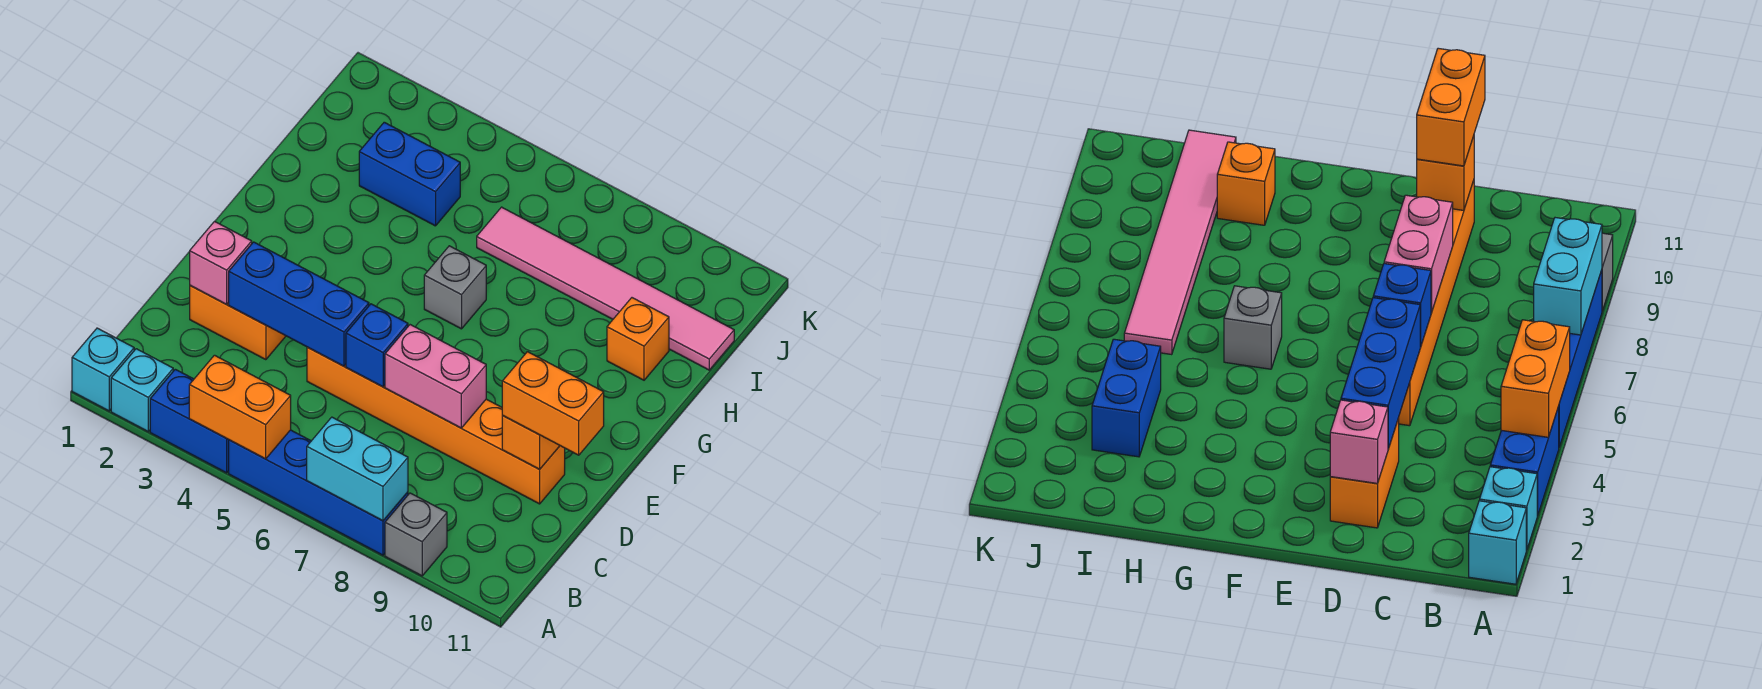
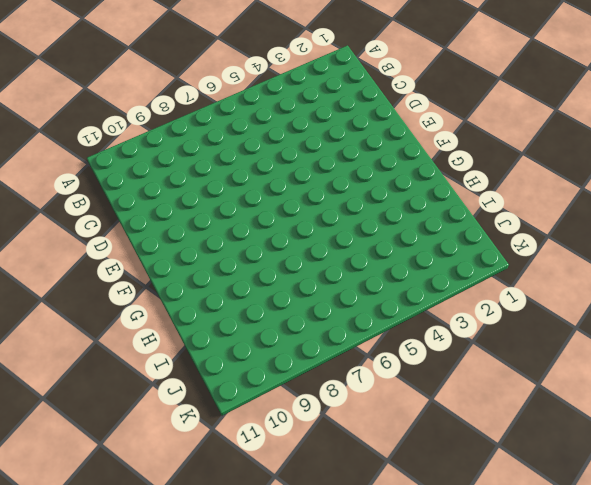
none -> cyan 1x1 brick [72,328,134,411]
none -> cyan 1x1 brick [111,349,173,432]
none -> blue 1x2 brick [150,369,229,473]

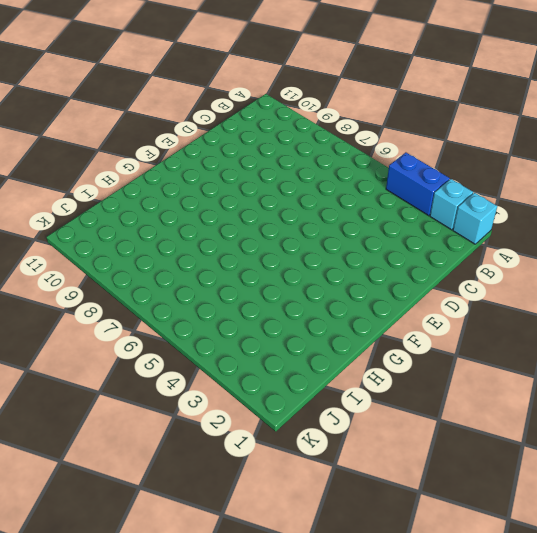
none -> blue 1x4 brick [229,430,408,555]
none -> grey 1x1 brick [385,493,447,576]
none -> orange 1x2 brick [190,285,286,360]

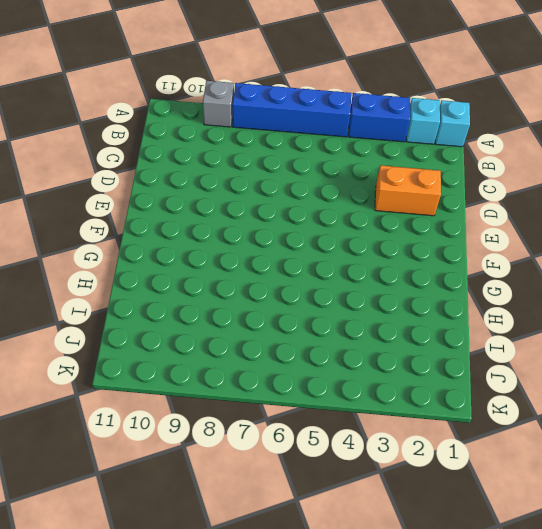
none -> orange 1x6 brick [307,347,565,504]
none -> grey 1x1 brick [424,246,486,329]
none -> orange 1x1 brick [607,298,669,380]

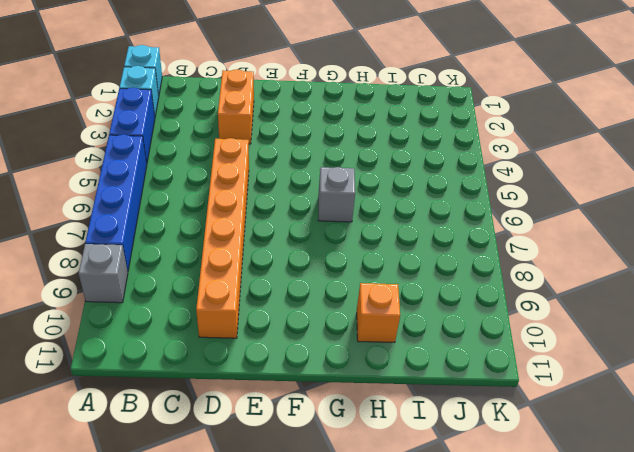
none -> blue 1x2 brick [359,122,460,226]
none -> pink 1x6 tile [477,207,734,370]
none -> orange 1x2 brick [189,355,291,459]

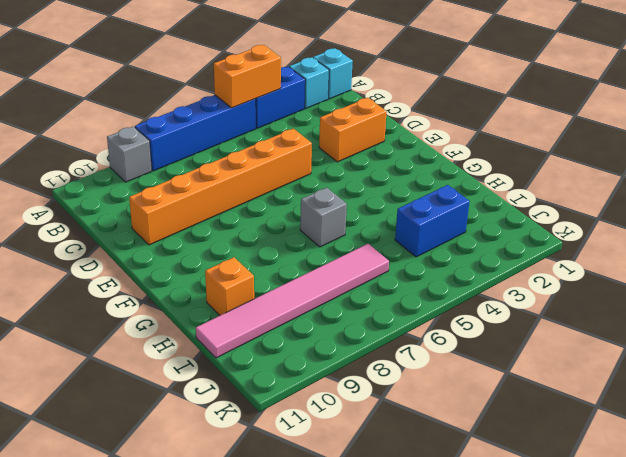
none -> cyan 1x2 brick [307,417,408,521]
none -> pink 1x1 brick [190,221,252,304]
none -> blue 1x3 brick [229,242,369,366]

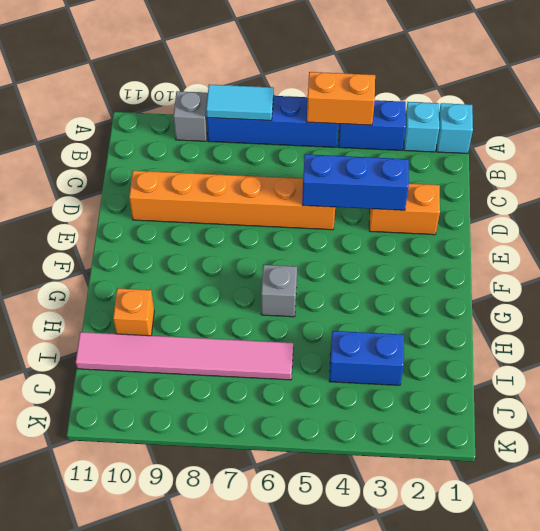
cyan 1x2 tile [206,85,274,121] -> cyan 1x2 brick [307,417,408,521]
none -> pink 1x1 brick [190,221,252,304]
none -> blue 1x1 brick [346,304,408,387]
none -> pink 1x2 brick [385,325,486,428]

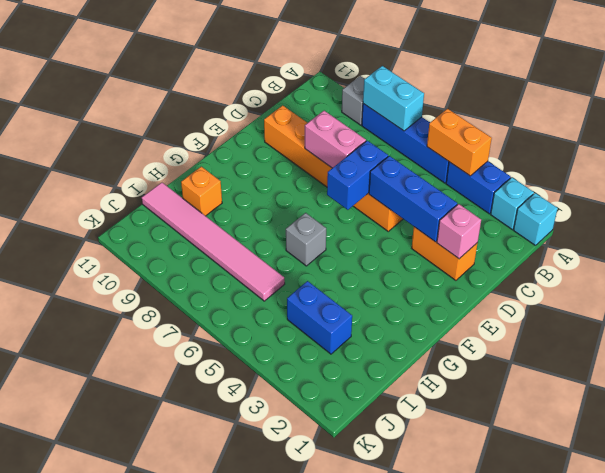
blue 1x2 brick [327,141,388,210] -> blue 1x1 brick [346,304,408,387]
none -> orange 1x1 brick [502,416,560,469]
none -> orange 1x2 brick [502,352,604,455]

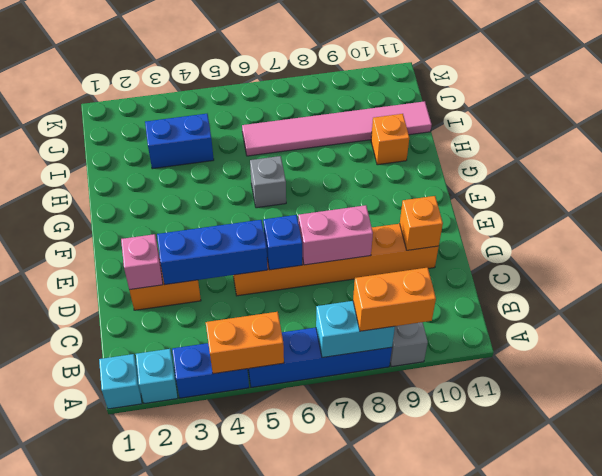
orange 1x2 brick [353,268,436,331] -> orange 1x2 brick moved to [502,352,604,455]

